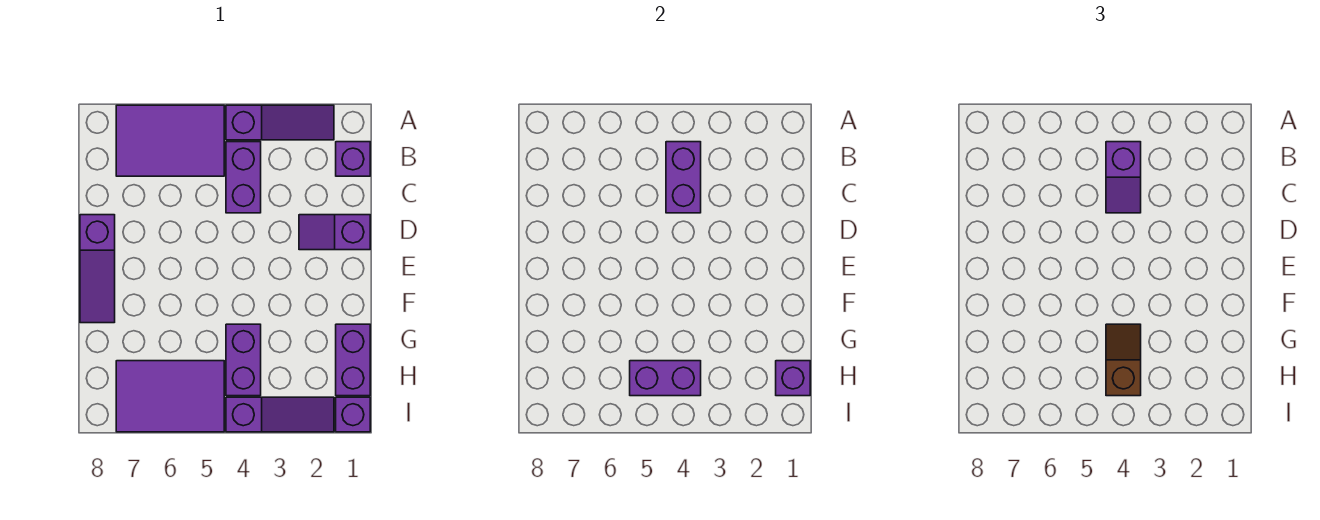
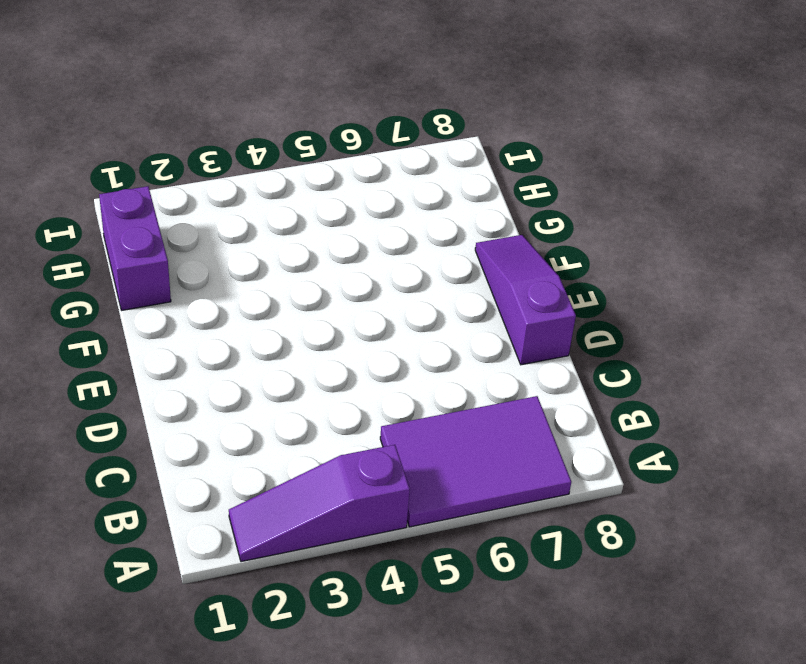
none -> purple 1x1 brick [336,142,370,176]
none -> purple 1x2 brick [226,142,261,213]
none -> purple 1x2 slope [299,215,370,250]

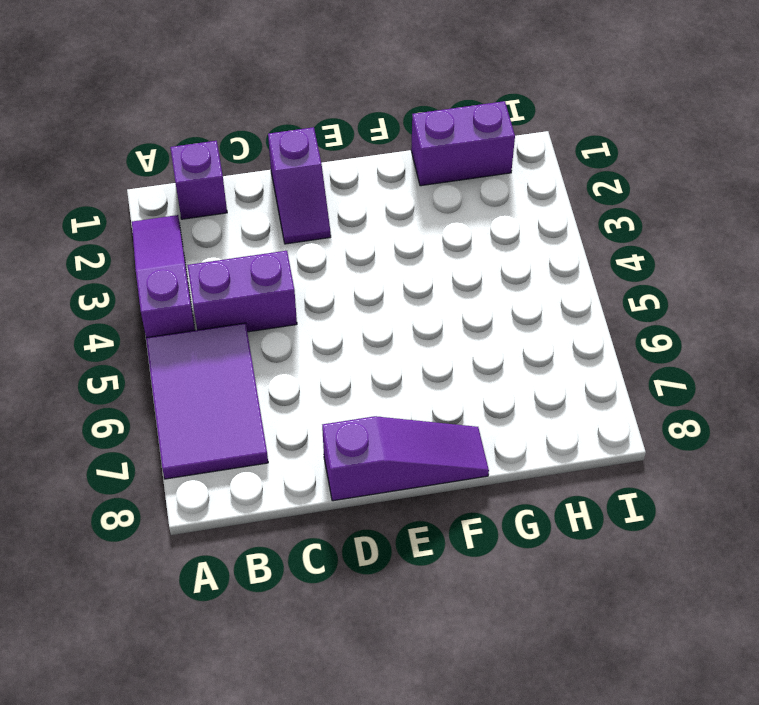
none -> purple 1x2 brick [226,324,261,396]
none -> purple 2x3 tile [116,361,224,432]
none -> purple 1x1 brick [336,397,370,432]

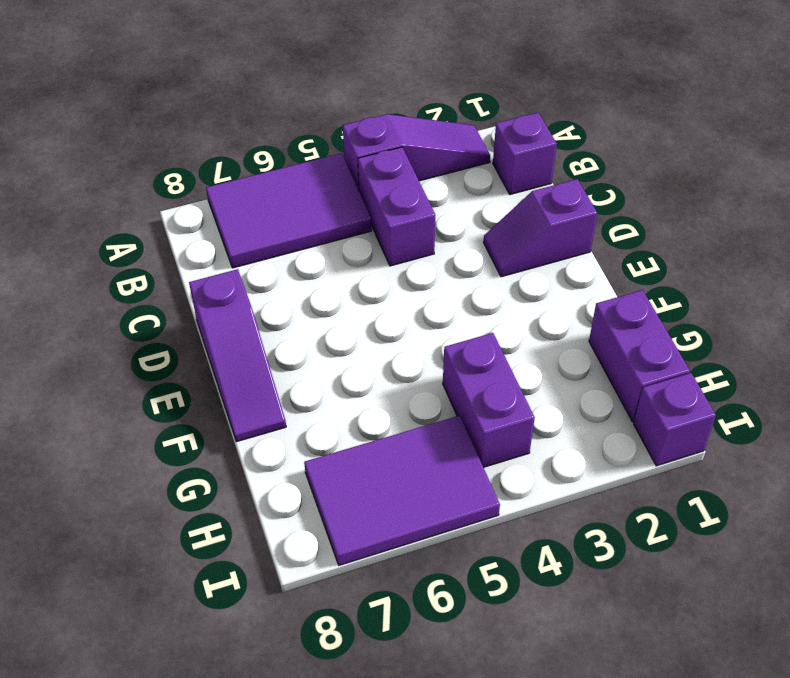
none -> purple 1x3 slope [226,397,334,432]
none -> purple 1x2 brick [666,142,701,213]
none -> purple 1x1 brick [776,361,810,396]

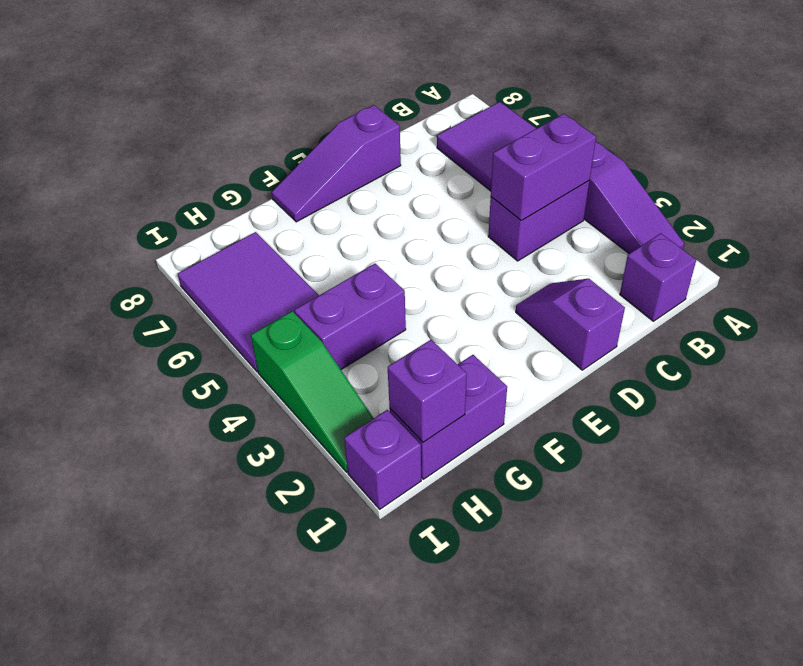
green 1x3 slope [251,311,374,472] -> purple 1x3 slope [226,397,334,432]
none -> purple 1x2 brick [630,361,701,396]
none -> purple 1x2 slope [1106,142,1141,213]
none -> brown 1x2 slope [1106,324,1141,396]

